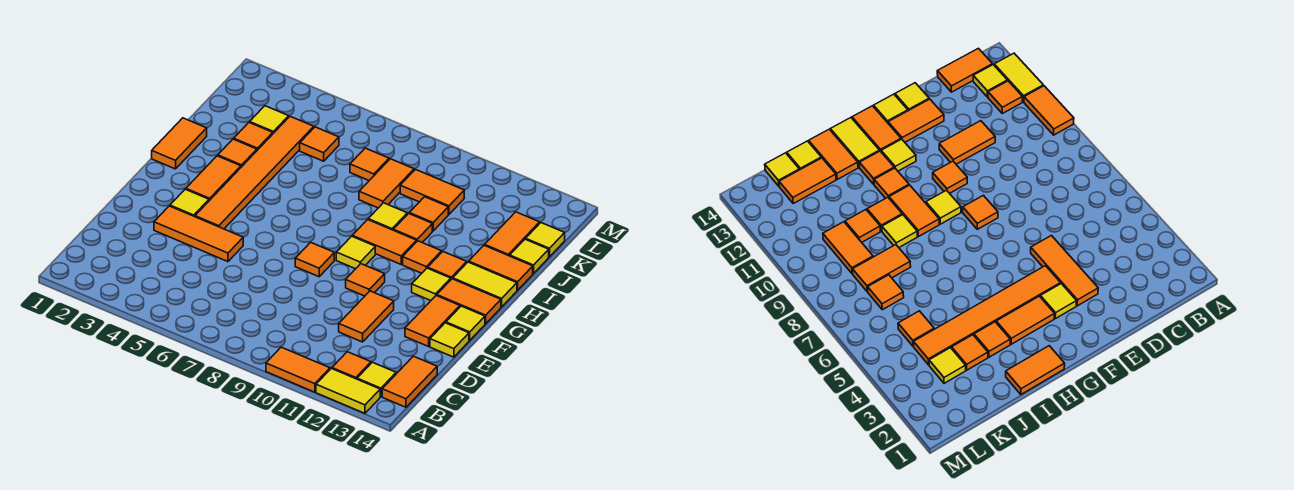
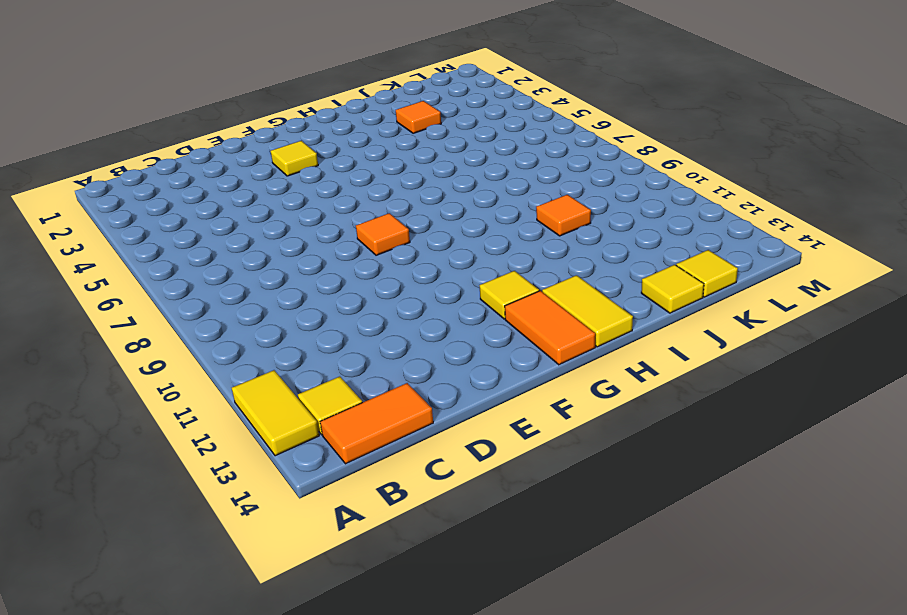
none -> orange 1x2 tile [266,347,330,392]
none -> orange 1x1 tile [332,352,371,379]
none -> orange 1x2 tile [339,291,394,342]
none -> orange 1x3 tile [154,206,243,262]

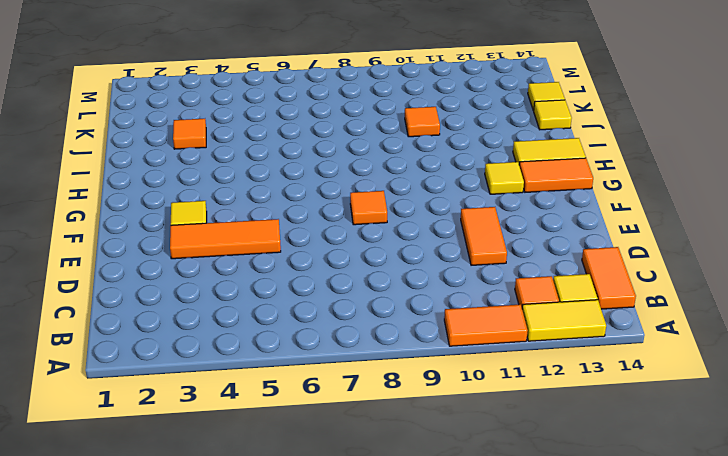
none -> orange 1x2 tile [405,295,460,346]
none -> yellow 1x1 tile [430,323,469,357]
none -> orange 1x6 tile [195,116,314,229]
none -> orange 1x1 tile [346,264,385,296]

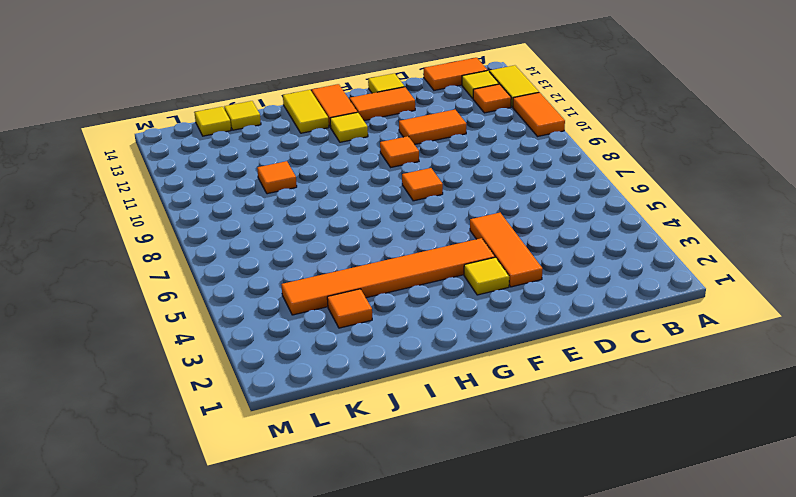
none -> yellow 1x1 tile [446,306,485,340]
none -> orange 1x2 tile [186,156,241,201]
none -> yellow 1x1 tile [336,236,375,269]
none -> orange 1x2 tile [152,118,207,169]

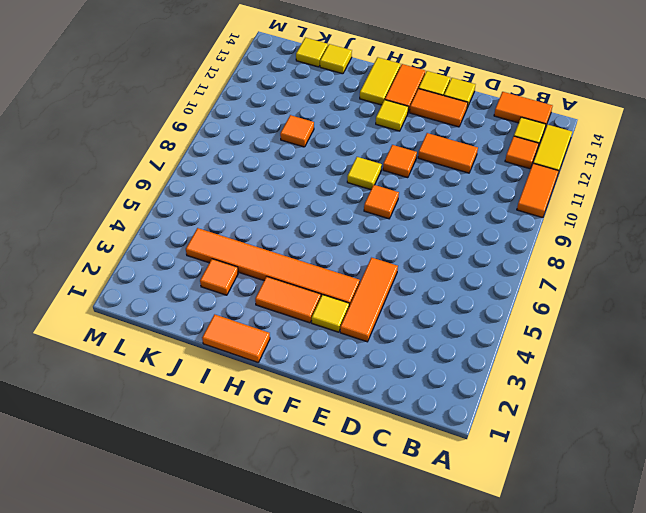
none -> orange 1x2 tile [352,220,417,264]
none -> orange 1x1 tile [403,241,442,273]
none -> orange 1x1 tile [428,252,467,279]
none -> orange 1x1 tile [218,139,257,167]

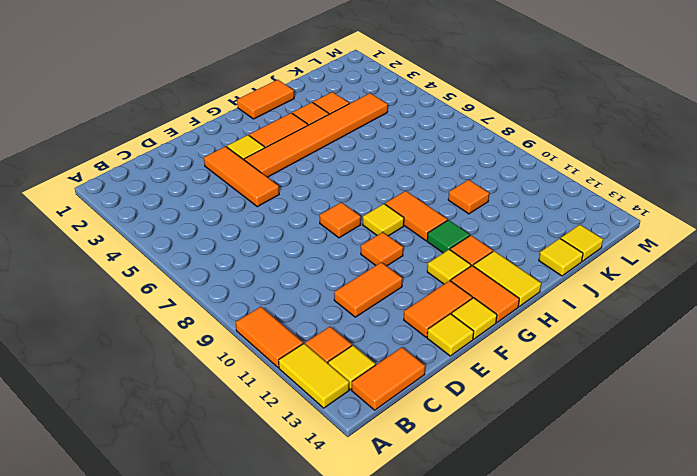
green 1x1 tile [427,220,470,253] -> orange 1x1 tile [403,241,442,273]
none -> yellow 1x1 tile [368,203,407,230]
none -> orange 1x1 tile [393,213,432,243]
none -> orange 1x2 tile [469,245,533,290]
none -> orange 1x2 tile [359,159,414,208]

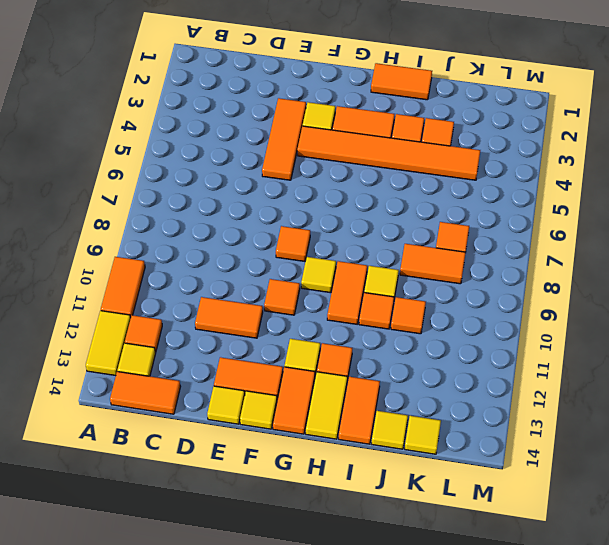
none -> orange 1x1 tile [403,241,442,273]
none -> orange 1x2 tile [485,212,540,256]
none -> yellow 1x1 tile [250,106,289,133]
none -> orange 1x1 tile [300,127,339,161]

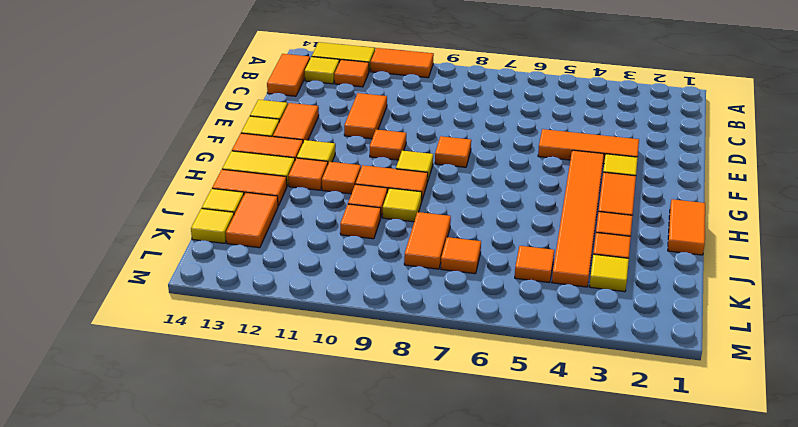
none -> orange 1x2 tile [400,169,464,214]

